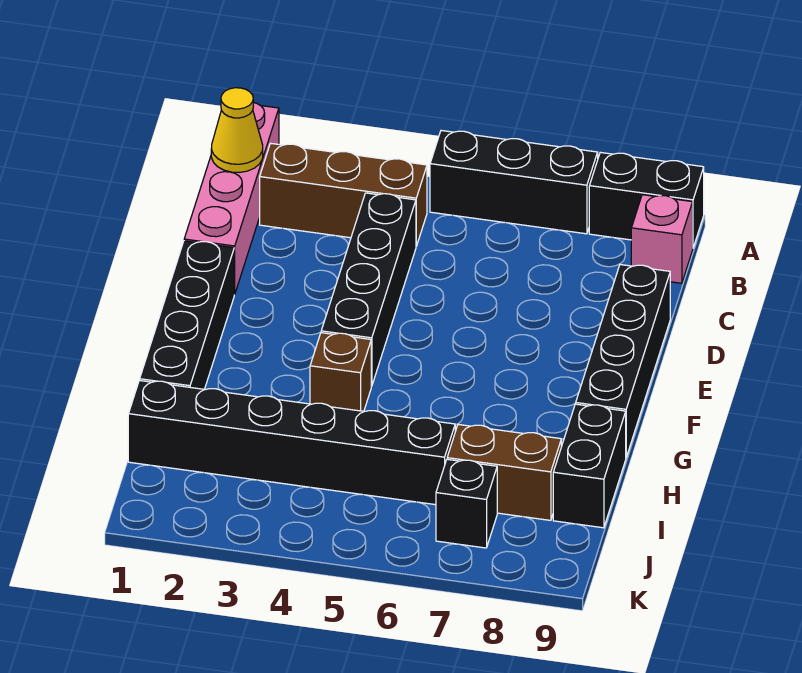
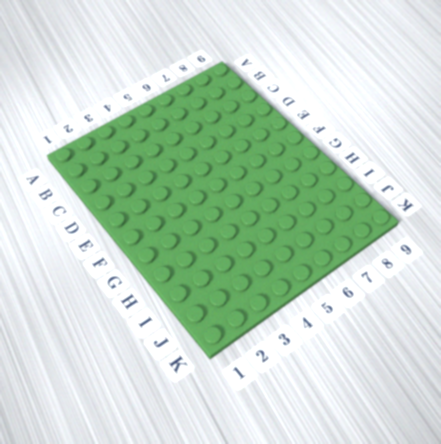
none -> pink 1x4 brick [184,103,279,294]
none -> black 1x3 brick [430,131,598,234]
none -> black 1x2 brick [589,152,704,247]

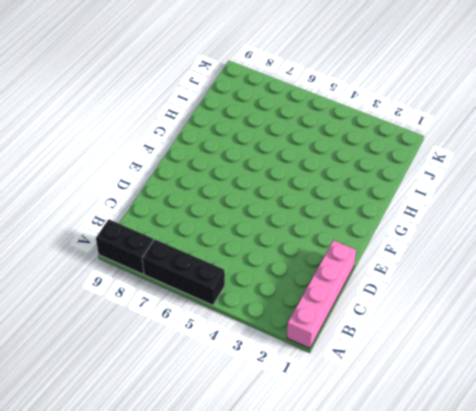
none -> brown 1x3 brick [260,143,427,246]
none -> pink 1x1 brick [631,195,693,283]
none -> black 1x4 brick [321,193,416,386]

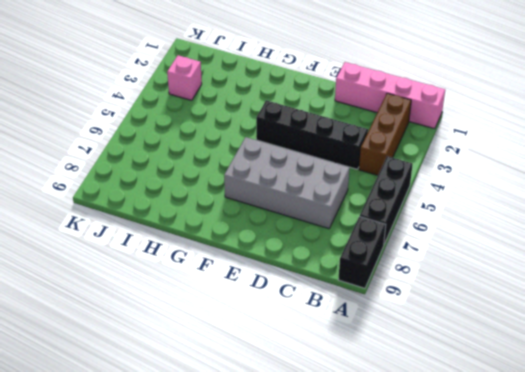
grey 2x4 brick [224,137,350,229] -> none
pink 1x1 brick [167,55,202,100] -> pink 1x1 brick moved to [631,195,693,283]
none -> black 1x4 brick [576,265,670,457]
none -> black 1x4 brick [140,241,235,389]
none -> brown 1x1 brick [310,333,371,411]

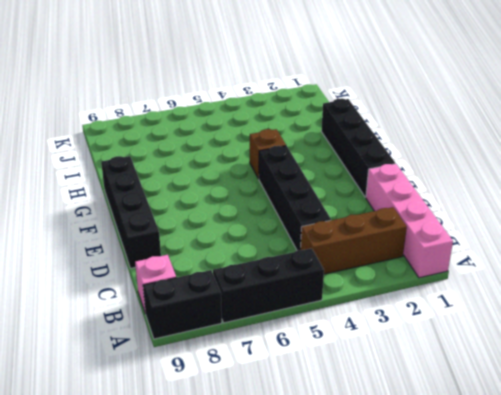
none -> black 1x2 brick [553,404,626,528]
none -> black 1x6 brick [128,380,455,505]
none -> brown 1x2 brick [447,424,561,520]

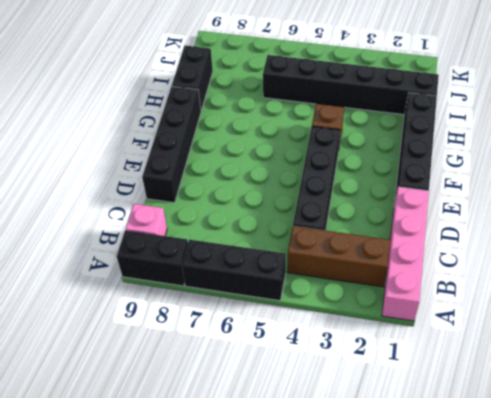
none -> brown 1x2 brick [447,424,561,520]
none -> black 1x1 brick [436,459,497,548]
none -> yellow 1x1 cone [211,88,263,172]

